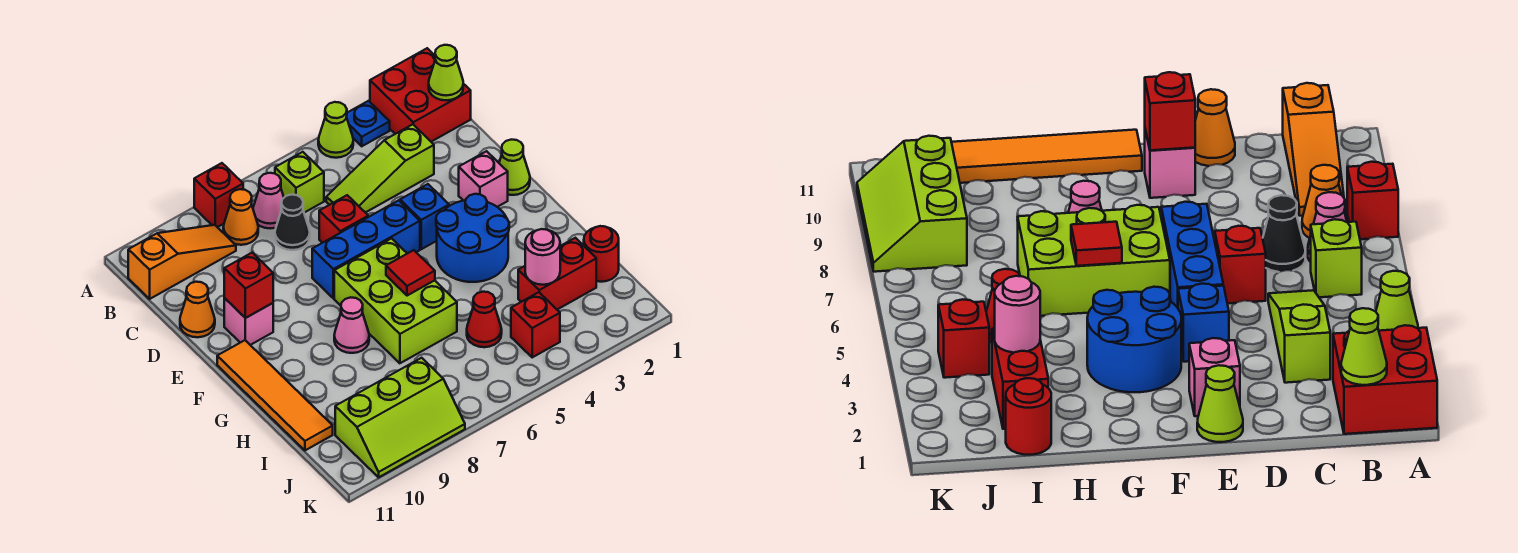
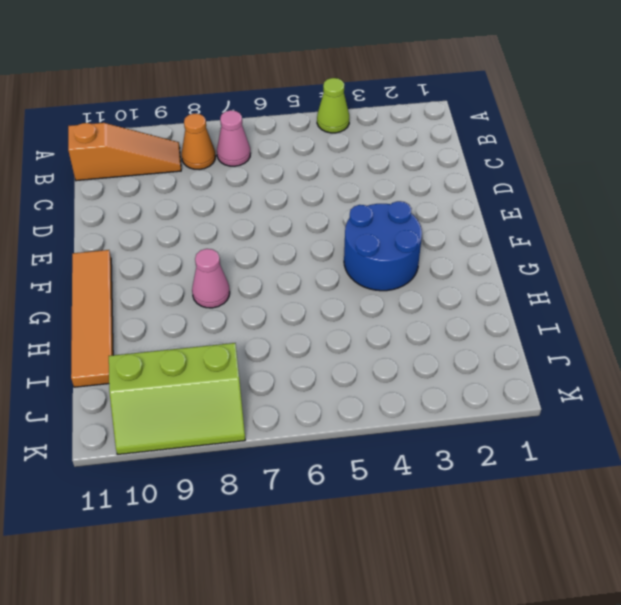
none -> red 2x2 brick [370,48,471,142]
none -> blue 1x1 plate [346,101,390,146]
none -> red 1x1 brick [194,163,243,227]
none -> lime 1x1 brick [275,152,324,213]

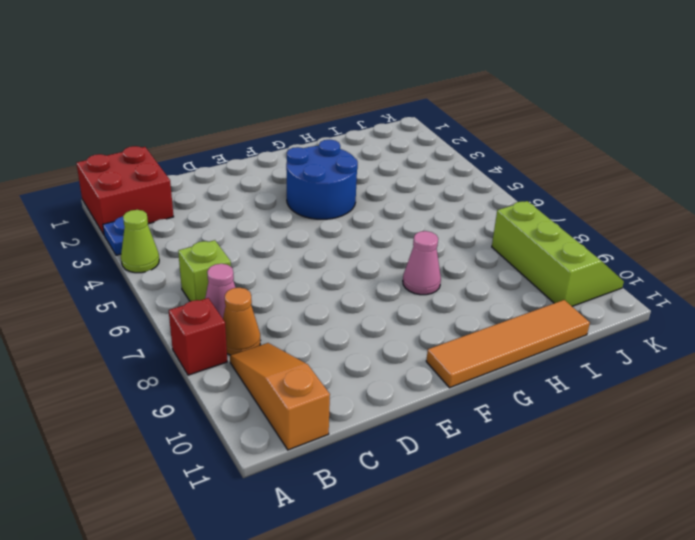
none -> lime 1x3 slope [326,124,434,213]
none -> black 1x1 cone [275,195,310,250]
none -> red 1x1 brick [319,195,368,243]
none -> orange 1x1 cone [180,282,215,337]

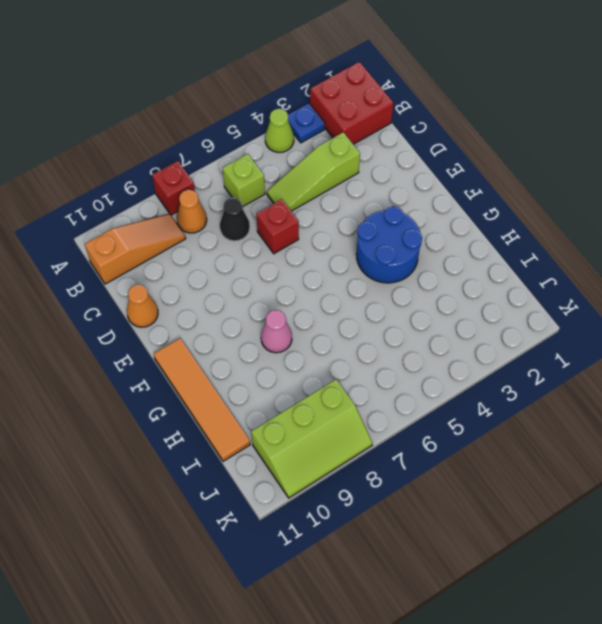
none -> pink 1x1 cone [253,173,284,228]
none -> lime 1x1 cone [499,140,530,195]
none -> pink 1x1 brick [459,151,508,207]
none -> blue 1x1 brick [400,184,449,249]

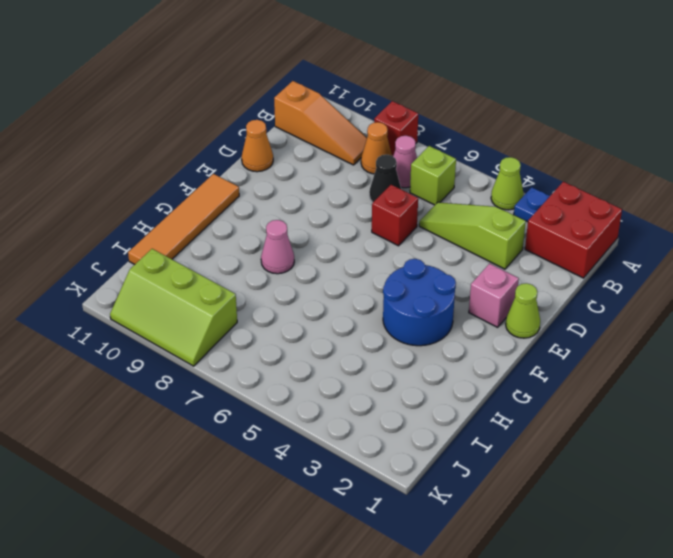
none -> blue 1x1 brick [400,184,449,249]
none -> blue 1x3 brick [312,200,420,298]
none -> pink 1x1 brick [224,298,273,345]
none -> lime 2x3 brick [334,238,457,363]

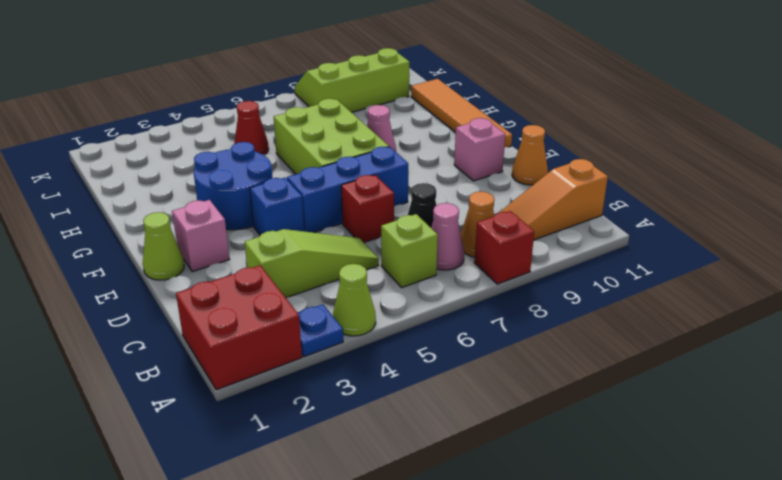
none -> red 1x1 round brick [584,226,619,282]
none -> red 1x2 brick [518,238,596,309]
none -> red 1x1 brick [511,292,560,357]
none -> lime 1x1 cone [429,45,463,100]

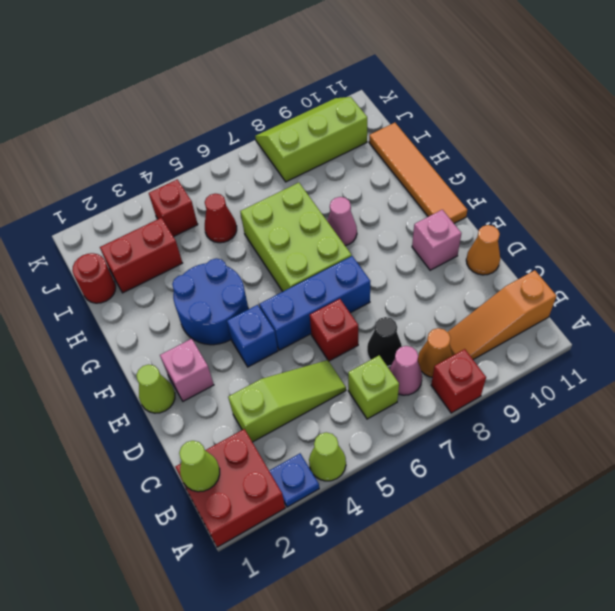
none -> red 1x1 brick [224,253,273,318]
none -> red 1x1 tile [386,250,435,296]
none -> pink 1x1 round brick [525,229,560,285]

